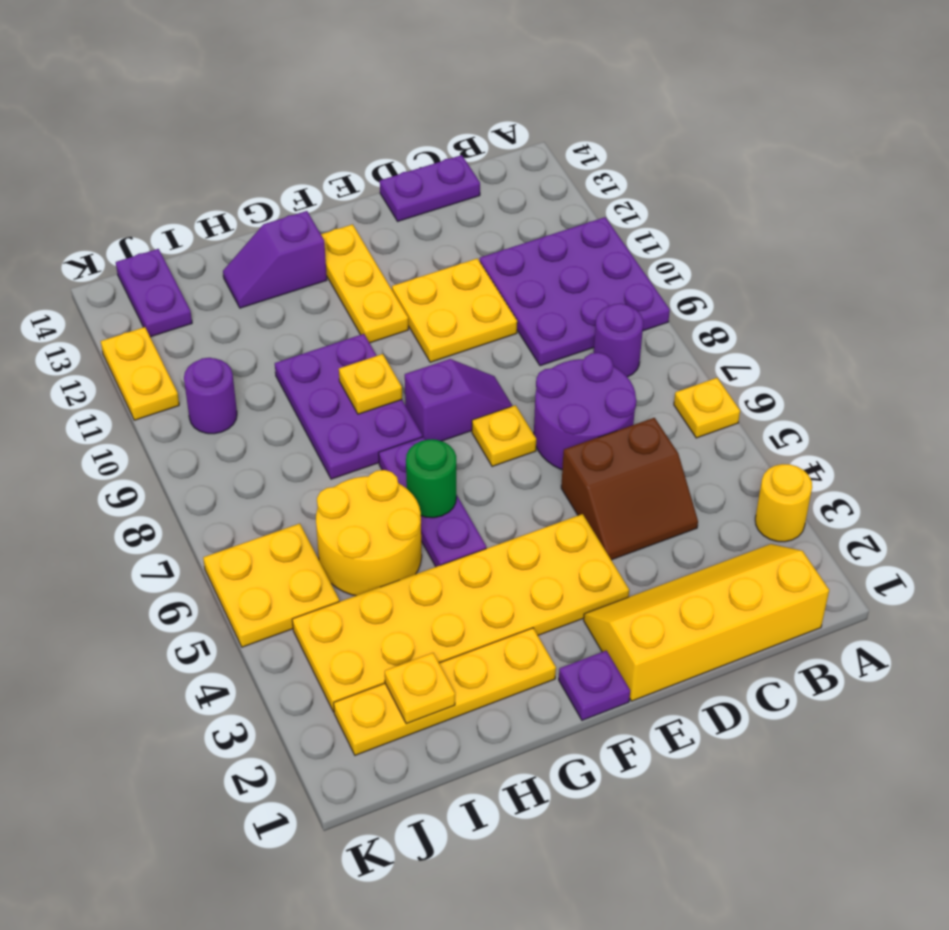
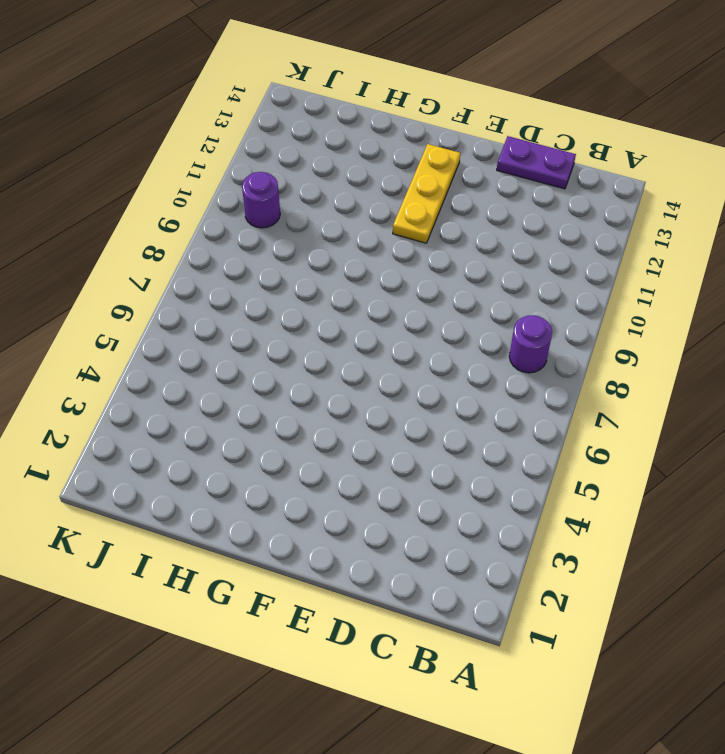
none -> yellow 1x1 round brick [755,464,812,542]
none -> yellow 1x1 plate [674,378,740,438]
none -> purple 3x3 plate [480,217,670,366]

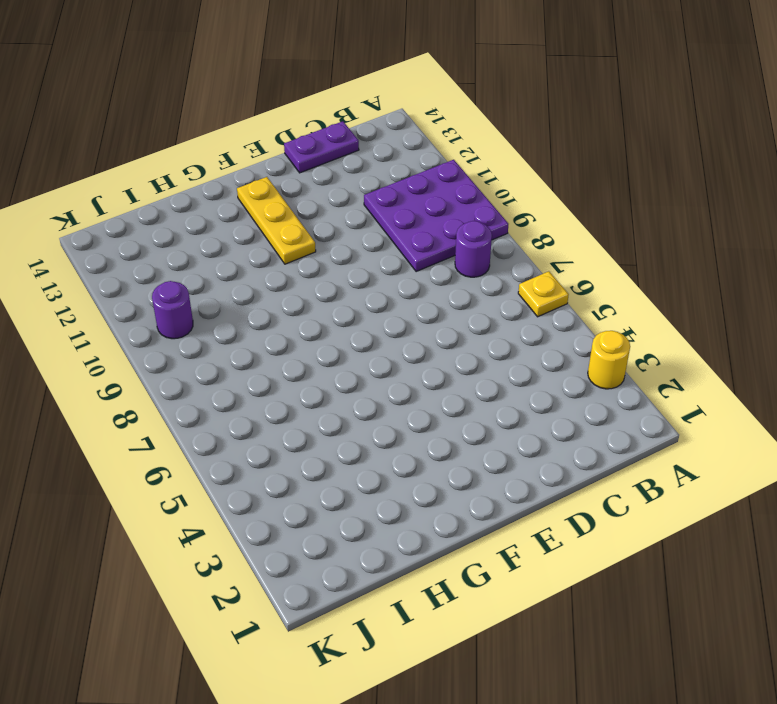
none -> yellow 2x4 slope [584,544,829,701]
none -> brown 2x2 slope [561,418,698,560]
none -> purple 2x2 round brick [534,353,636,470]

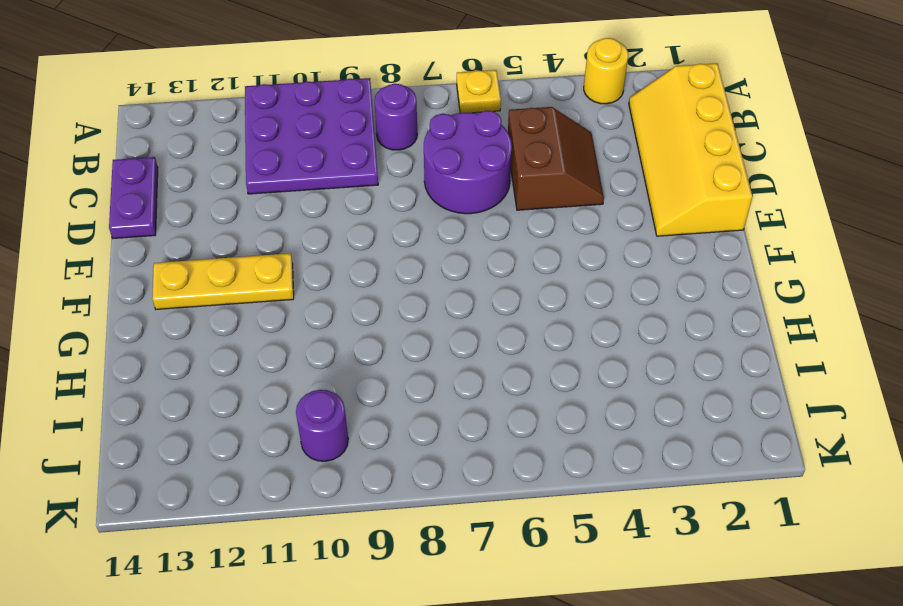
none -> yellow 2x2 plate [392,258,517,362]
none -> yellow 2x6 plate [292,514,629,712]
none -> yellow 1x1 plate [472,405,536,467]

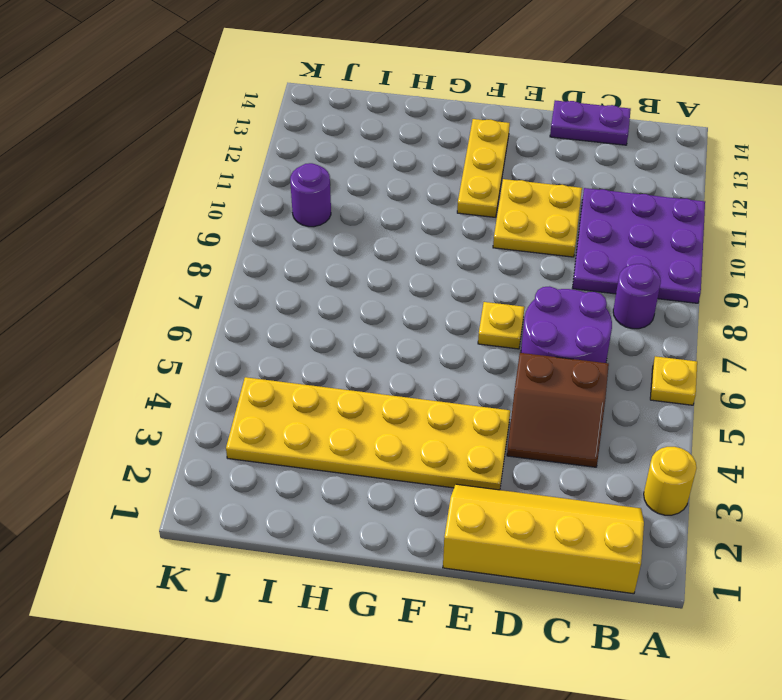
none -> purple 1x2 slope [405,359,512,441]
none -> purple 1x1 plate [559,651,630,720]
none -> yellow 1x4 plate [334,628,556,755]

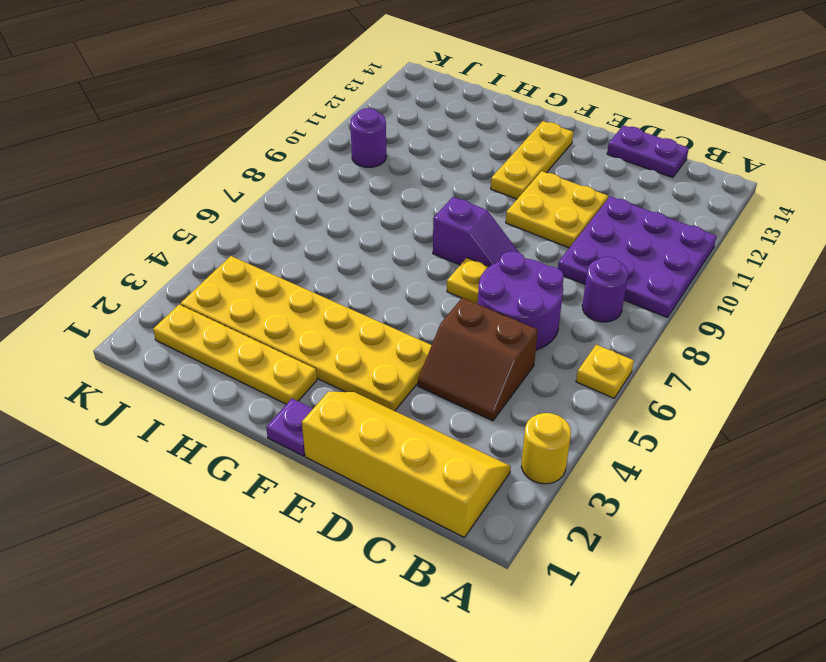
none -> purple 1x3 plate [379,437,486,567]
none -> purple 2x3 plate [275,334,422,479]
none -> purple 1x2 slope [223,211,327,308]

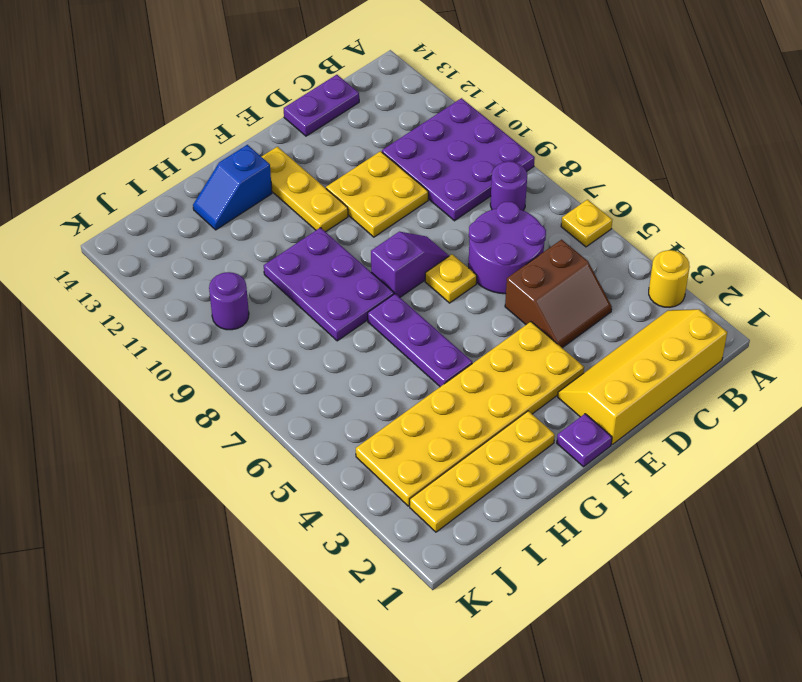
blue 1x2 slope [193,145,272,230] -> purple 1x2 slope [223,211,327,308]
none -> yellow 2x2 round brick [316,470,422,596]
none -> yellow 2x2 plate [203,524,339,647]
none -> purple 1x2 plate [116,249,192,337]

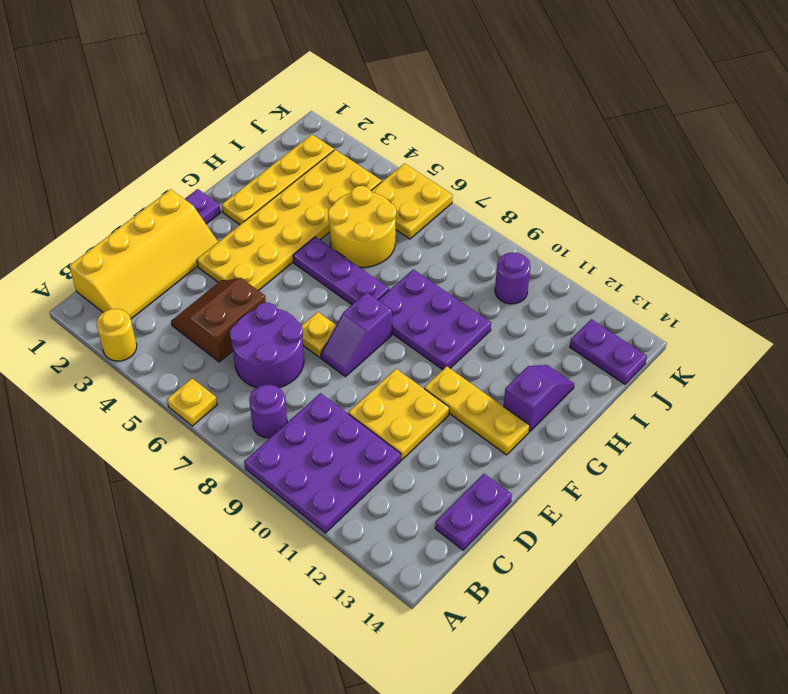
none -> yellow 1x2 plate [101,327,179,420]
none -> green 1x1 round brick [406,439,456,518]
none -> yellow 1x1 plate [339,354,402,414]

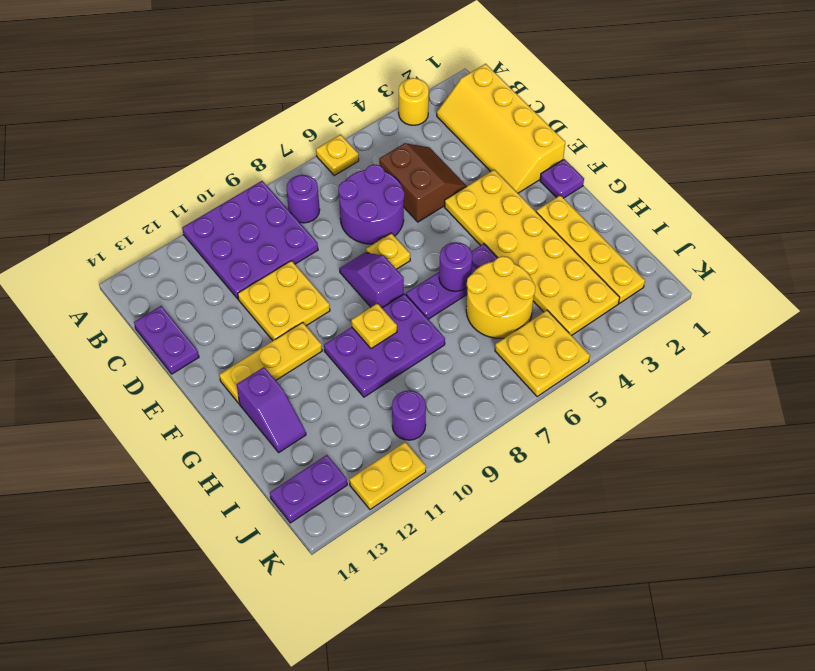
purple 1x1 round brick [439,242,472,291] -> green 1x1 round brick [406,439,456,518]
none -> yellow 1x1 plate [385,653,455,724]

